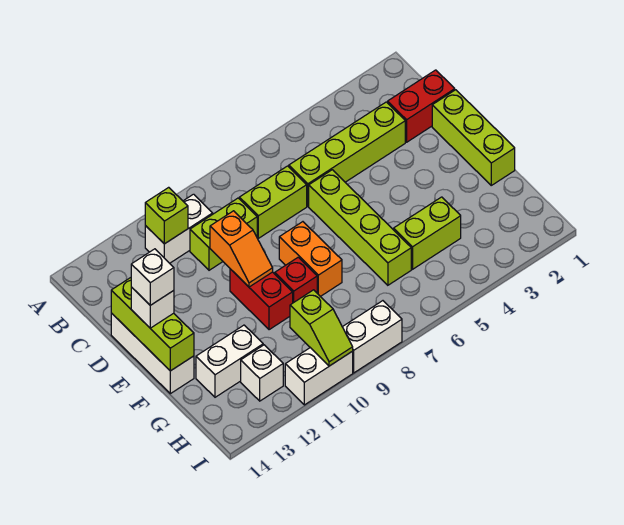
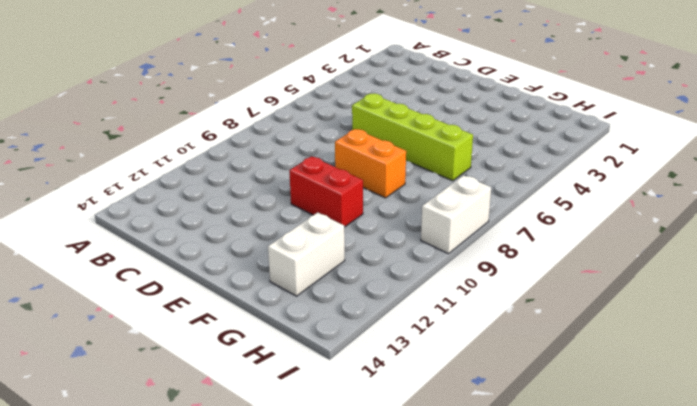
none -> white 1x2 brick [145,194,213,263]
none -> red 1x2 brick [388,70,455,142]
none -> lime 1x4 brick [289,102,405,206]

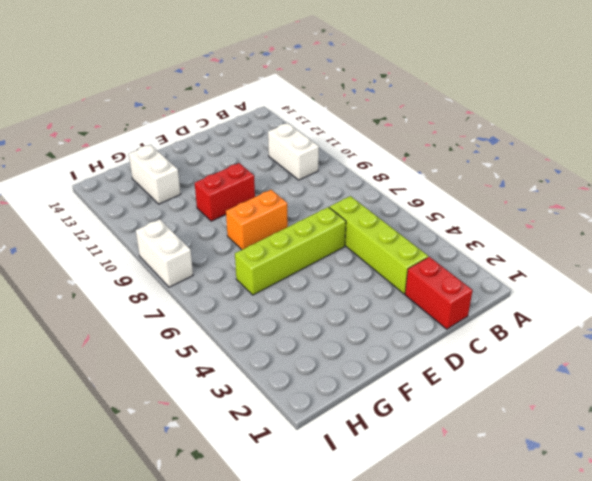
none -> lime 1x2 brick [239,166,307,238]
none -> lime 1x2 brick [190,198,257,270]
none -> lime 1x3 brick [432,90,515,185]

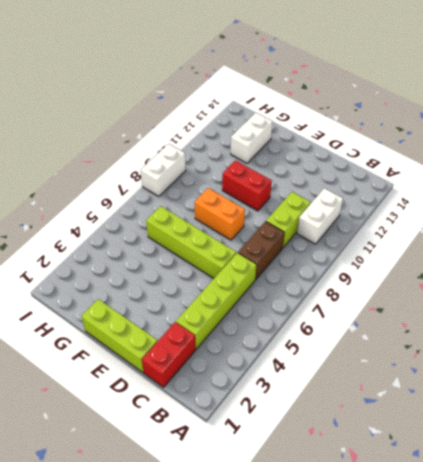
brown 1x2 brick [238,221,284,280] -> lime 1x2 brick [239,166,307,238]
none -> white 1x3 brick [111,313,194,394]
none -> red 1x1 brick [275,257,317,303]
none -> lime 1x2 brick [394,197,461,269]

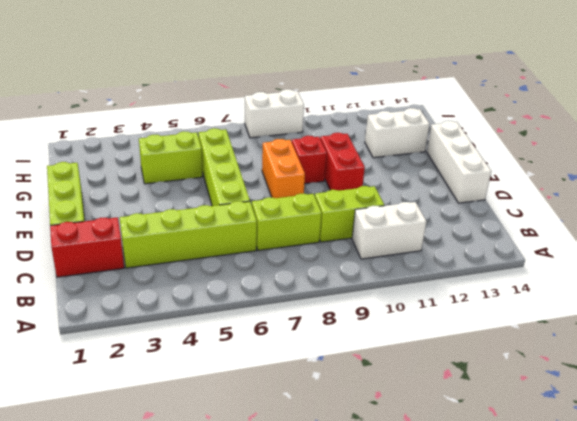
none -> white 1x1 brick [241,345,283,401]
none -> white 1x2 brick [285,348,353,405]
none -> lime 1x1 brick [145,187,188,244]

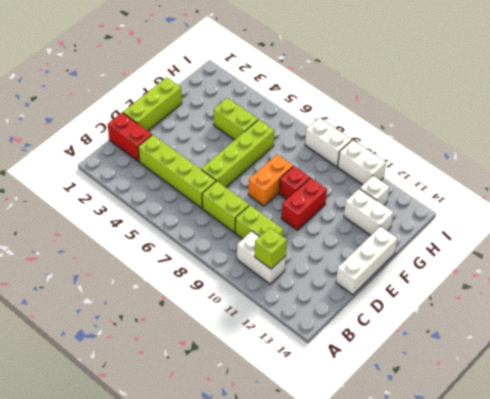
none -> orange 1x2 slope [210,211,273,287]
none -> lime 1x3 brick [111,278,194,371]
none -> lime 1x2 slope [290,290,353,366]

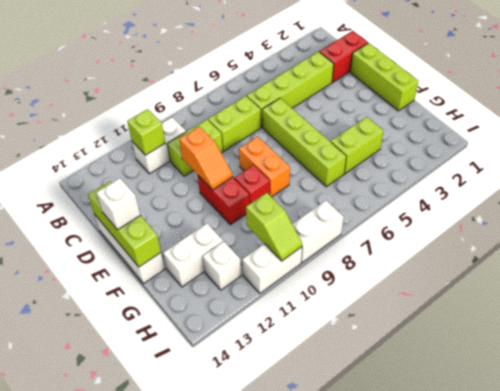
none -> white 1x1 brick [131,249,174,305]

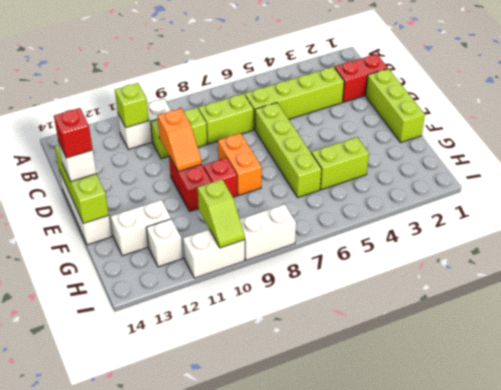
red 1x1 brick [54,108,93,158] -> white 1x1 brick [131,249,174,305]

